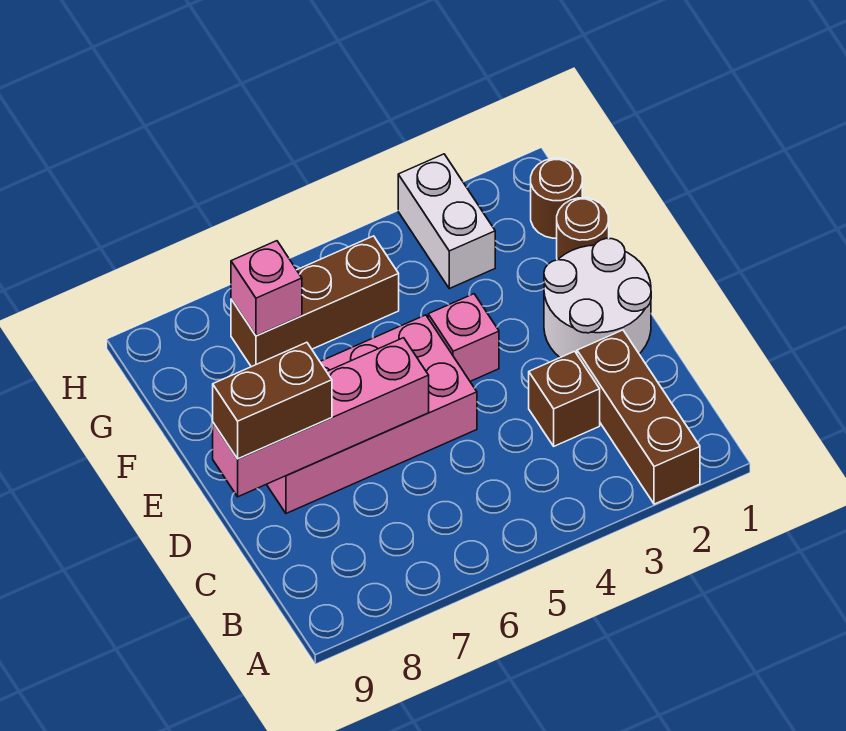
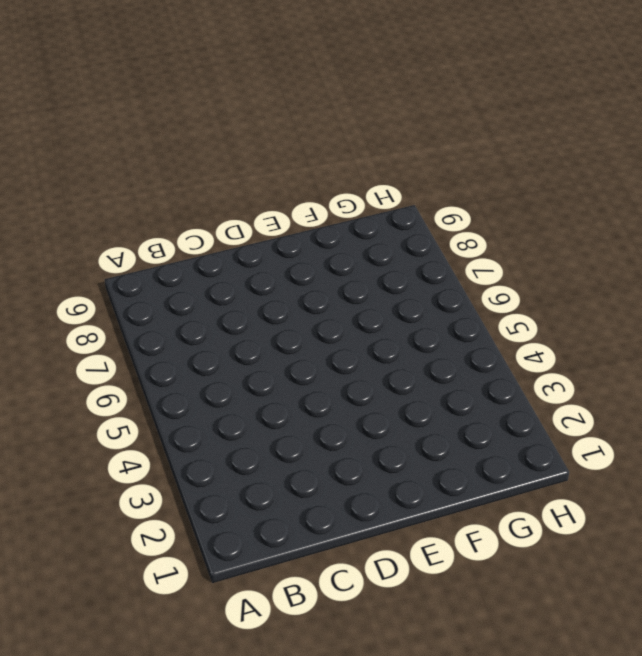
none -> brown 1x3 brick [577,330,700,504]
none -> brown 1x1 brick [529,351,600,446]
none -> white 2x2 round brick [544,238,651,357]

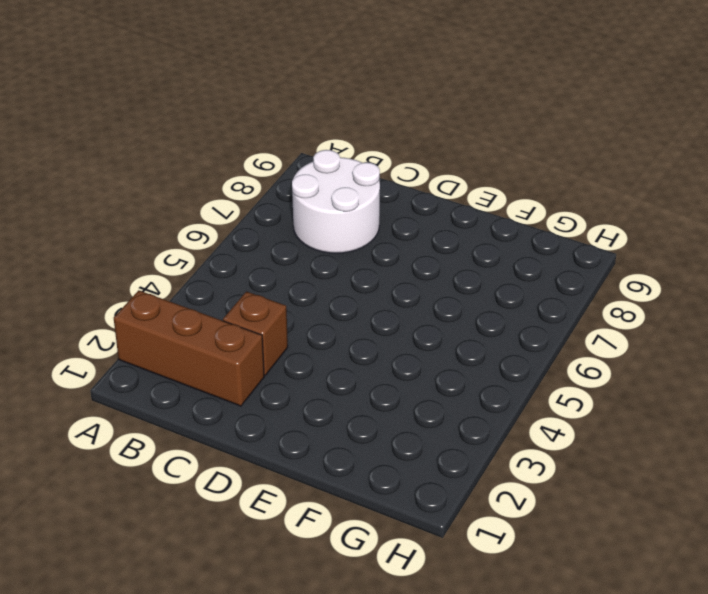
white 2x2 round brick [292,150,380,253] -> white 2x2 round brick moved to [544,238,651,357]
none -> pink 2x4 brick [267,315,477,513]
none -> pink 1x1 brick [428,294,499,381]
none -> brown 1x1 round brick [557,198,609,260]

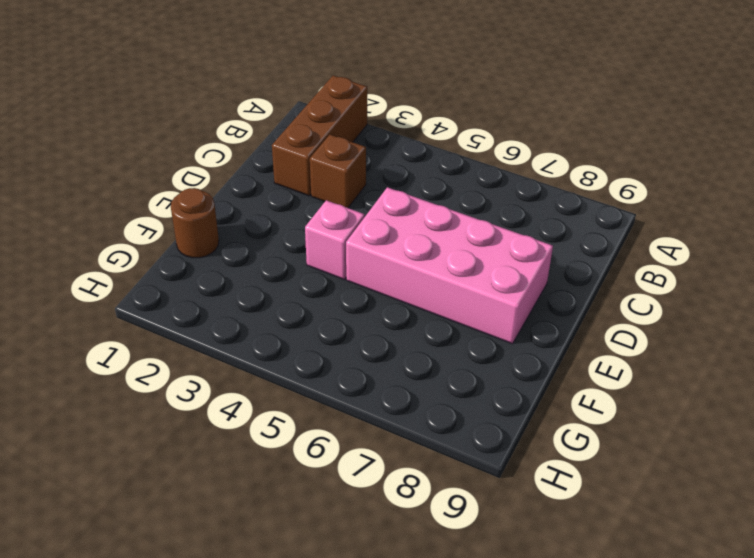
none -> white 2x2 round brick [544,238,651,357]
none -> brown 1x1 round brick [531,158,582,238]
none -> white 1x2 brick [398,154,495,289]

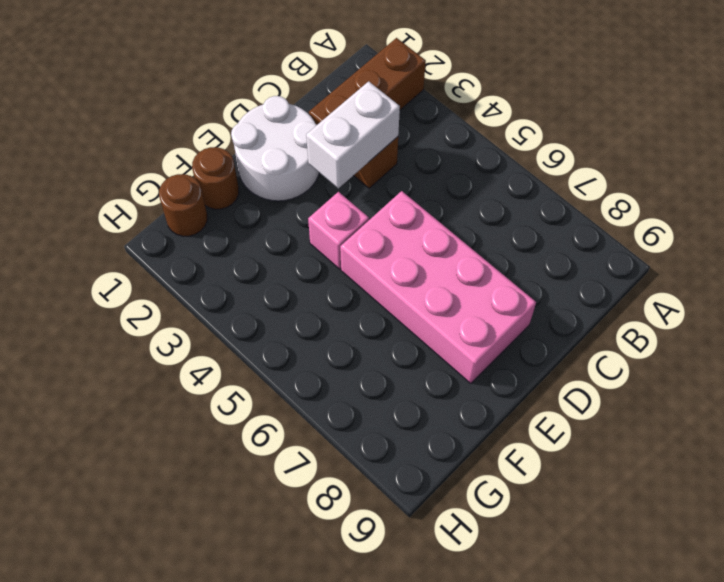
white 1x2 brick [306,81,400,188] -> white 1x2 brick moved to [398,154,495,289]
none -> brown 1x3 brick [231,236,399,367]
none -> pink 1x4 brick [213,338,429,497]
none -> pink 1x1 brick [231,241,302,336]

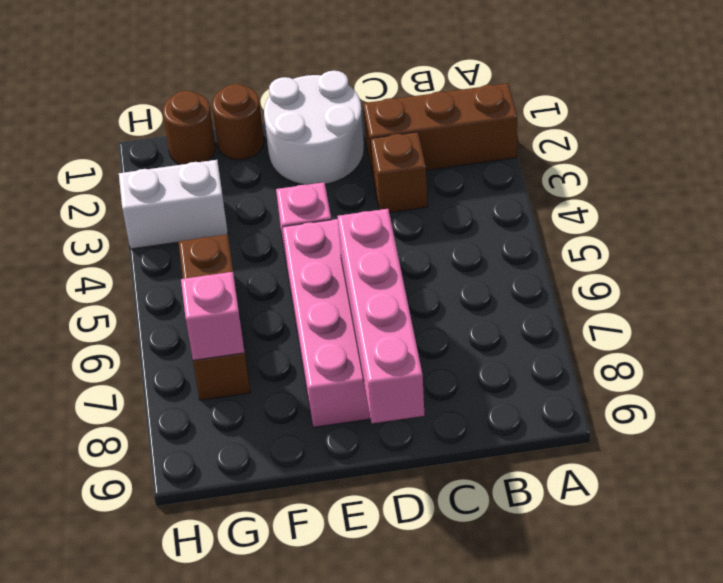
none -> brown 1x2 brick [213,342,332,459]

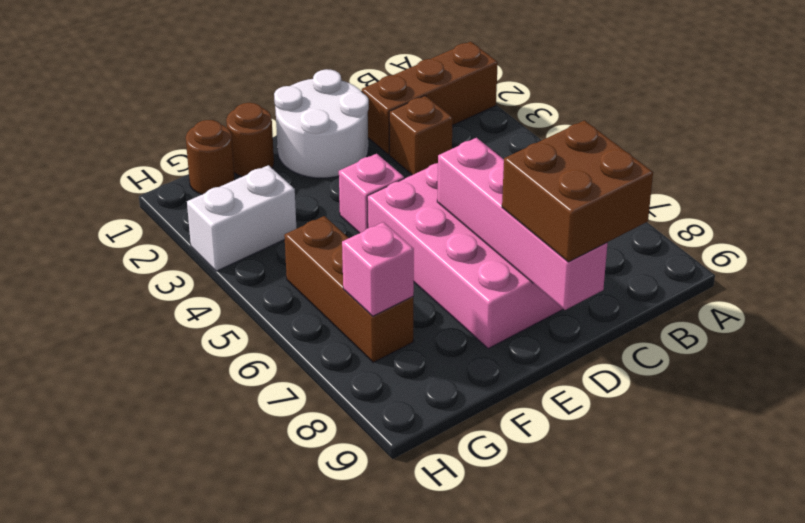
brown 2x2 brick [502,120,653,262] -> brown 1x2 brick [213,342,332,459]

